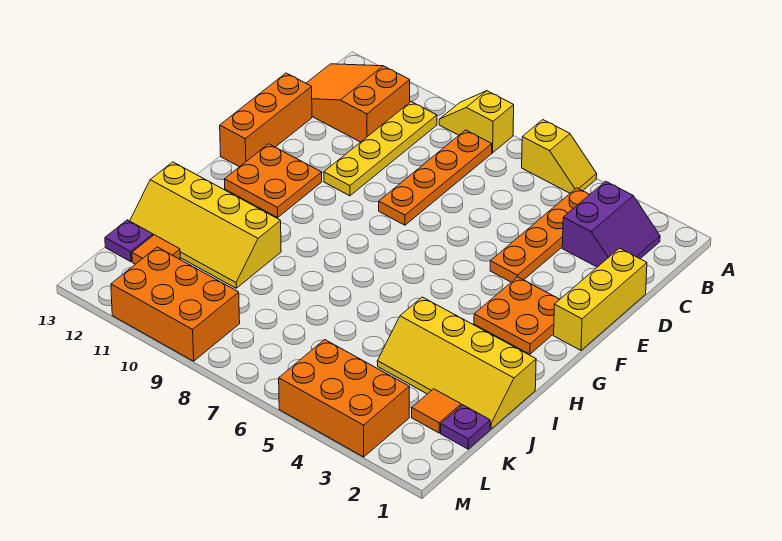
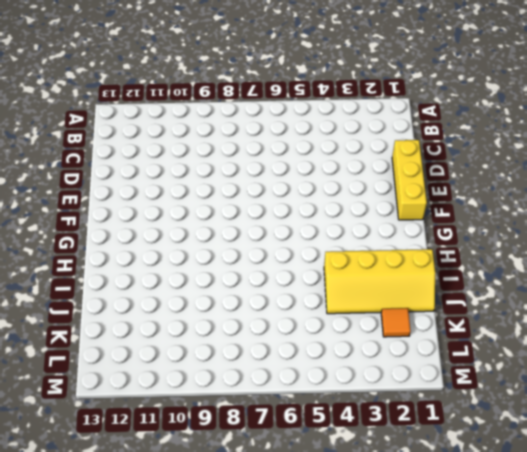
none -> yellow 1x2 slope [522,120,597,193]
none -> yellow 1x2 slope [439,91,514,153]
none -> purple 2x2 slope [562,181,660,267]

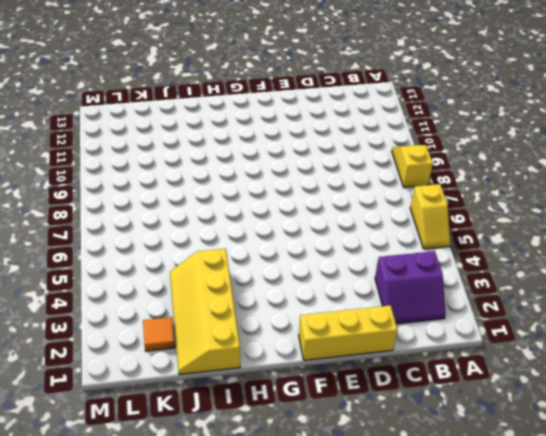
none -> orange 1x4 plate [490,188,589,282]
none -> orange 1x4 plate [379,130,492,225]
none -> yellow 1x4 plate [324,102,437,196]

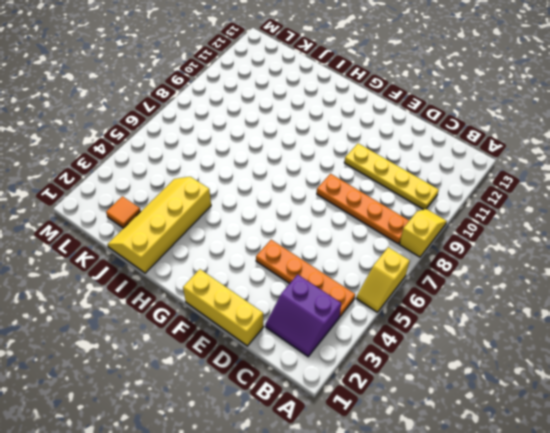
none -> orange 2x3 slope [306,64,410,142]
none -> orange 1x3 brick [220,73,312,167]
none -> orange 2x2 plate [474,277,560,354]

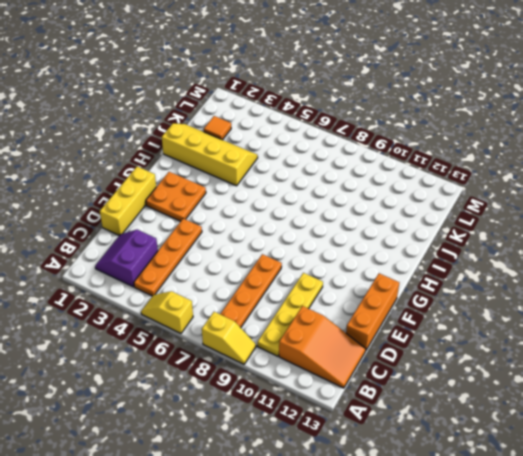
none -> orange 2x2 plate [224,144,322,218]
none -> yellow 2x4 slope [130,162,281,288]
none -> purple 1x1 plate [441,405,490,449]

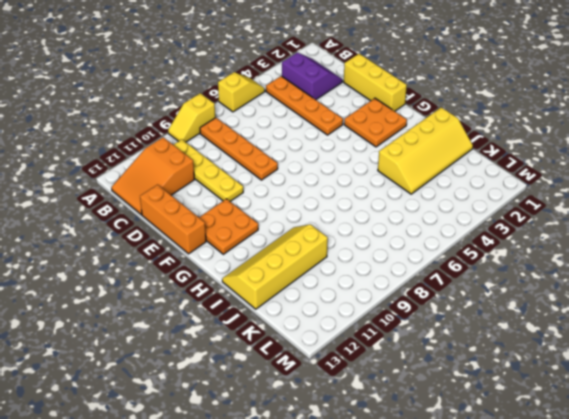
yellow 2x4 slope [222,224,328,309] -> yellow 2x4 slope turned to [130,162,281,288]
none -> purple 1x1 plate [441,405,490,449]
none -> orange 1x1 tile [412,389,461,433]
none -> orange 1x1 tile [132,235,180,264]

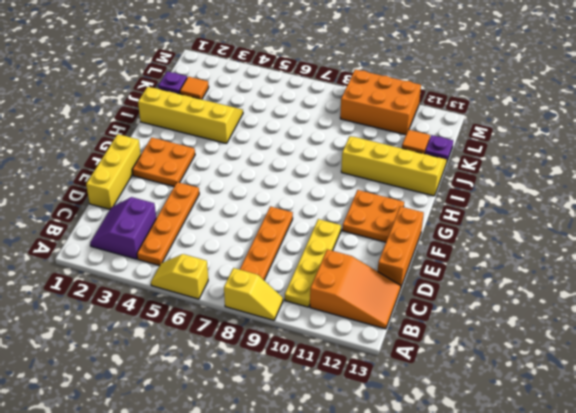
none -> orange 2x3 brick [279,340,409,457]

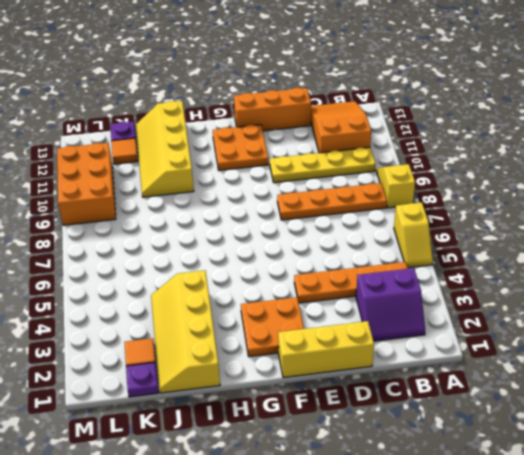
none -> orange 2x3 brick [279,340,409,457]

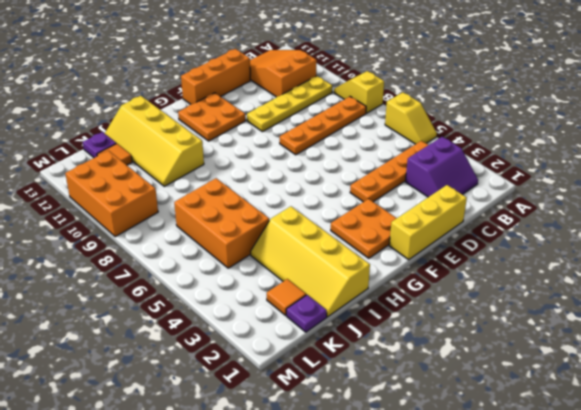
orange 2x3 brick [174,178,269,268] -> orange 2x3 brick moved to [279,340,409,457]

